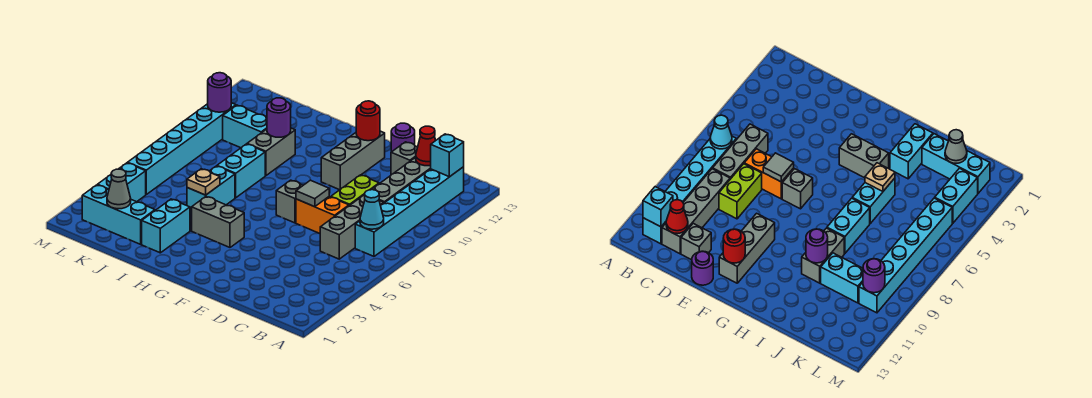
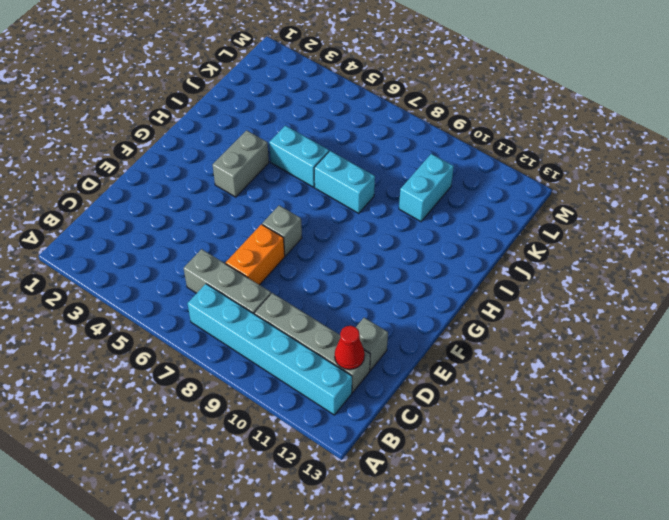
none -> lime 1x2 brick [331,175,379,206]
none -> purple 1x1 round brick [391,123,415,152]
none -> grey 1x3 brick [321,131,385,190]

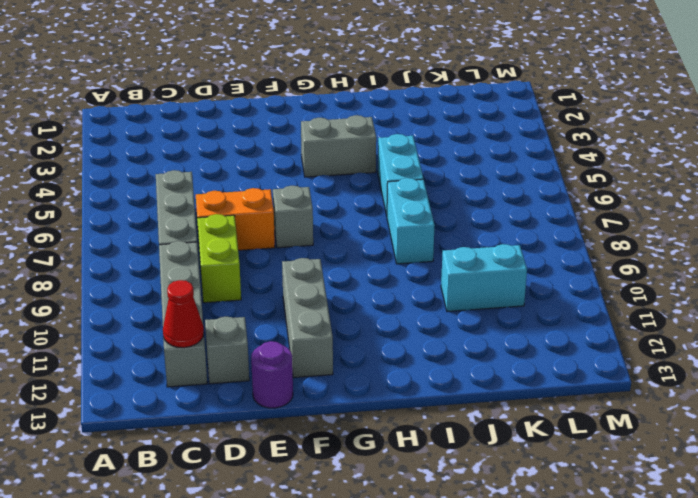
none -> cyan 1x6 brick [355,167,464,256]
none -> cyan 1x2 brick [142,199,190,253]
none -> grey 1x2 brick [247,128,295,176]

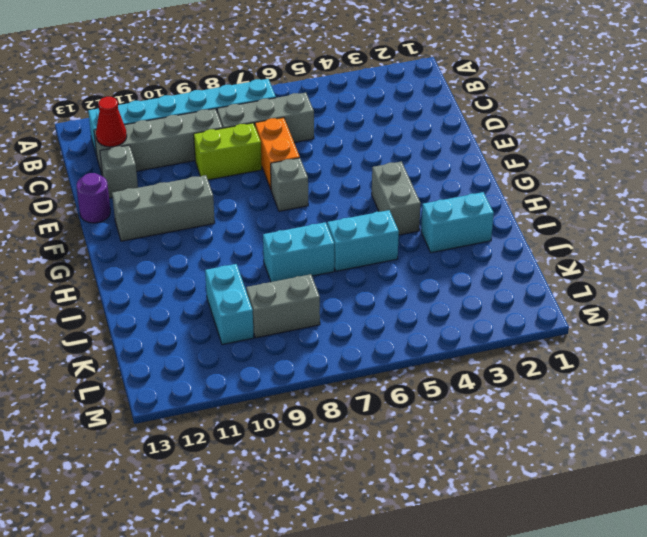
grey 1x2 brick [246,274,320,338] -> grey 1x2 brick moved to [247,128,295,176]
none -> cyan 1x3 brick [82,185,155,244]
none -> cyan 1x2 brick [97,163,146,202]
none -> cyan 1x6 brick [128,103,236,194]

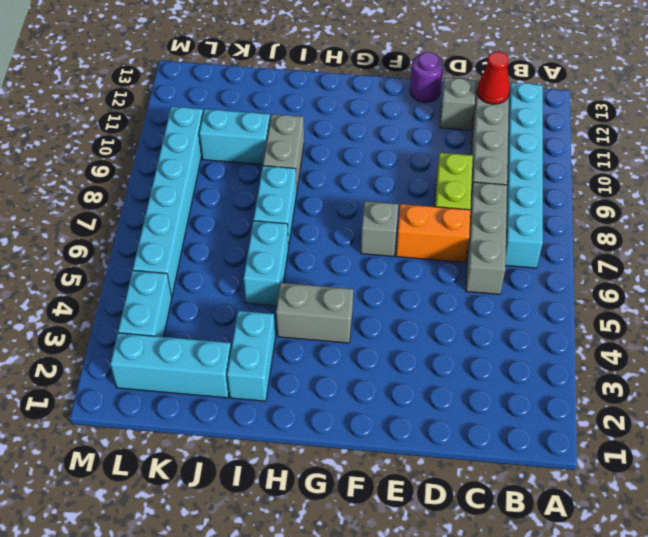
none -> grey 1x3 brick [321,131,385,190]
none -> cyan 1x1 cone [360,190,384,229]
none -> cyan 1x1 brick [431,134,464,177]

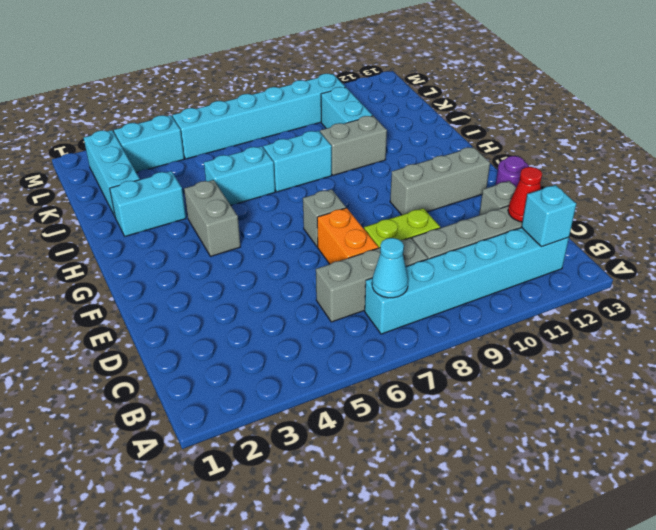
none -> grey 1x1 tile [296,180,329,207]
none -> red 1x1 round brick [356,101,380,141]
none -> tan 1x1 plate [187,169,220,195]

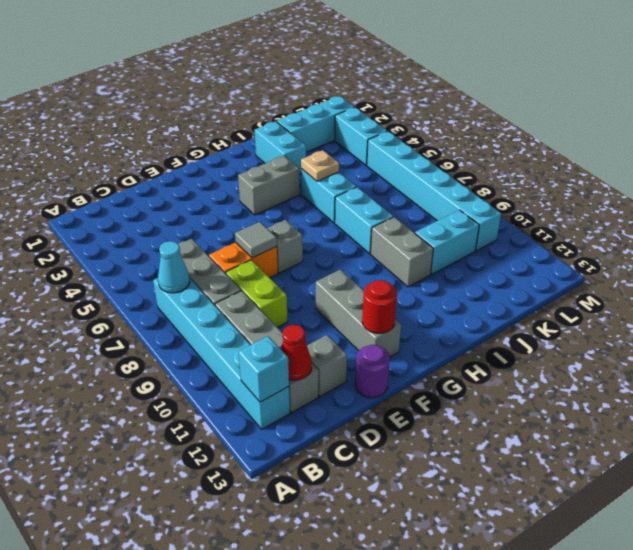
none -> purple 1x1 round brick [267,98,291,137]
none -> grey 1x1 cone [107,169,131,209]
none -> purple 1x1 round brick [208,73,231,112]

